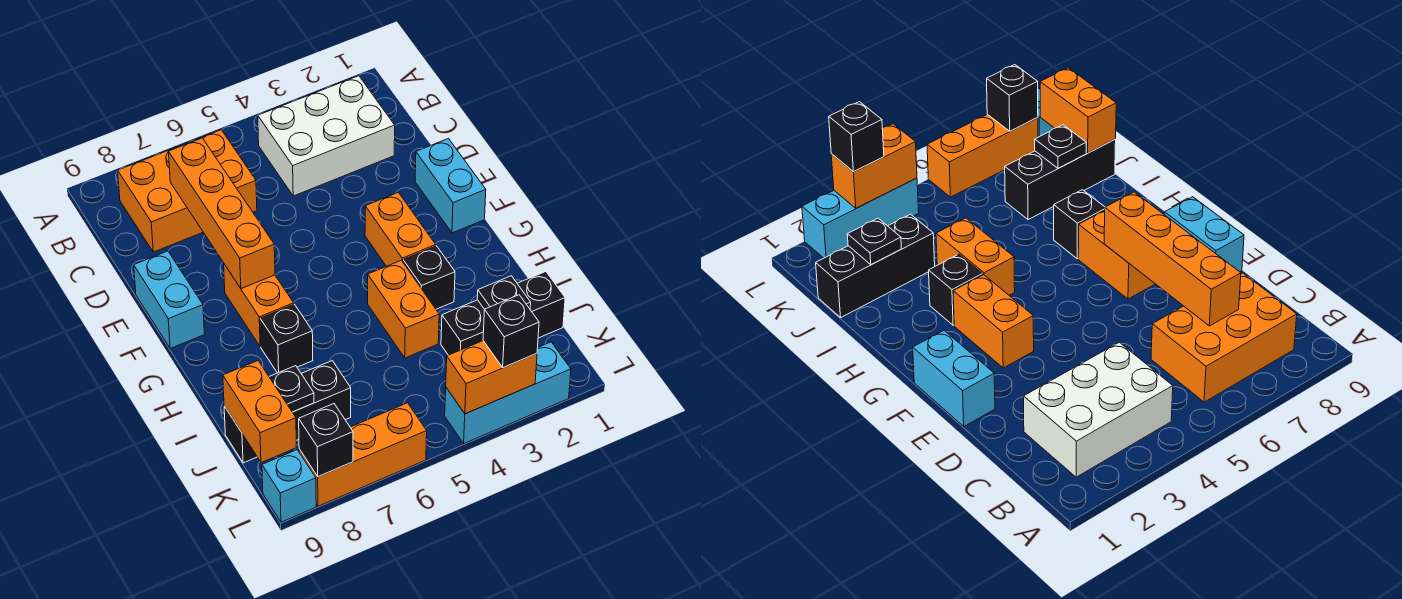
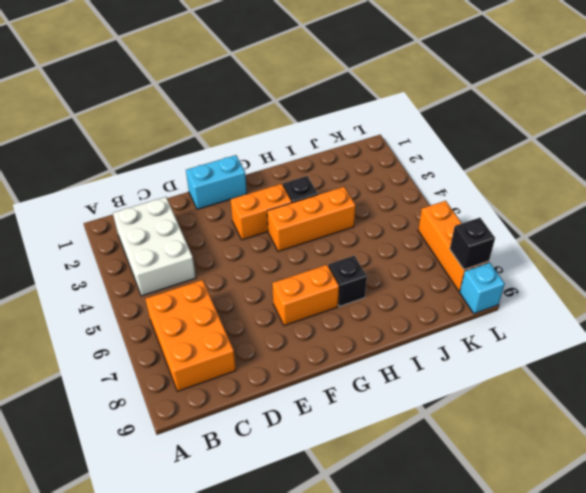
orange 1x3 brick [267,187,356,251] -> orange 1x2 brick [368,260,439,358]
none -> cyan 1x2 brick [134,251,204,348]
none -> black 1x3 brick [441,272,565,355]
none -> black 1x3 brick [224,361,351,463]

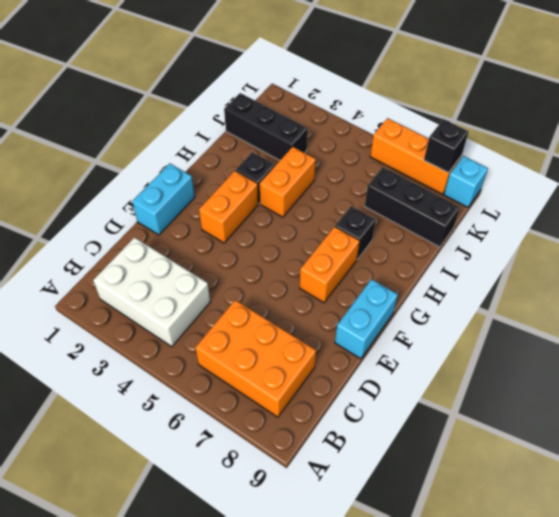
none -> cyan 1x3 brick [445,342,571,443]
none -> orange 1x4 brick [169,138,275,289]
none -> black 1x1 plate [477,276,531,309]

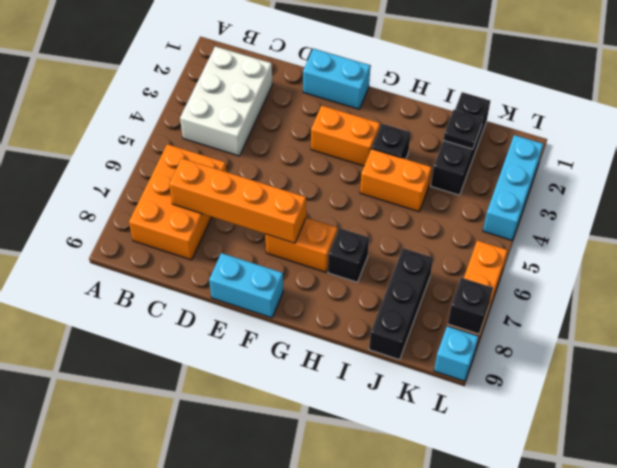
none -> black 1x1 plate [269,366,314,412]
none -> orange 1x2 brick [223,361,296,463]
none -> orange 1x2 brick [446,341,537,414]

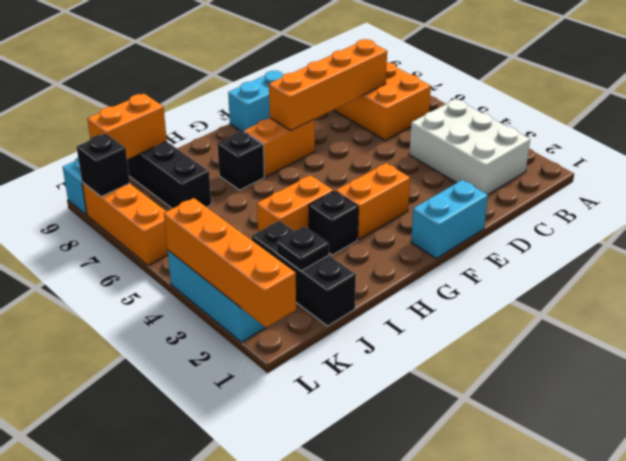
orange 1x4 brick [164,198,296,328] -> orange 1x2 brick [446,341,537,414]
none -> black 1x1 plate [269,366,314,412]
none -> black 1x1 brick [483,295,539,368]

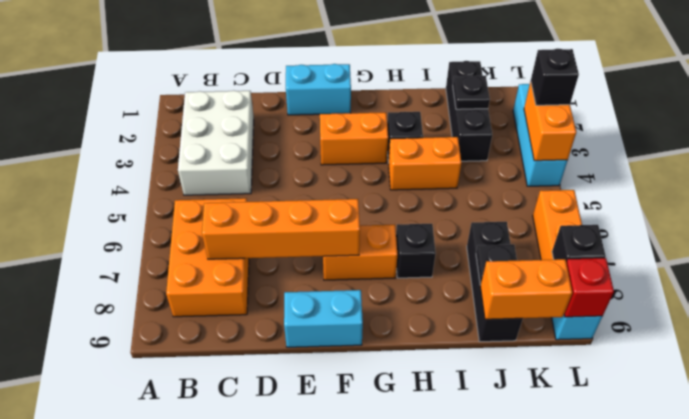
red 1x1 brick [564,258,614,317] -> none

